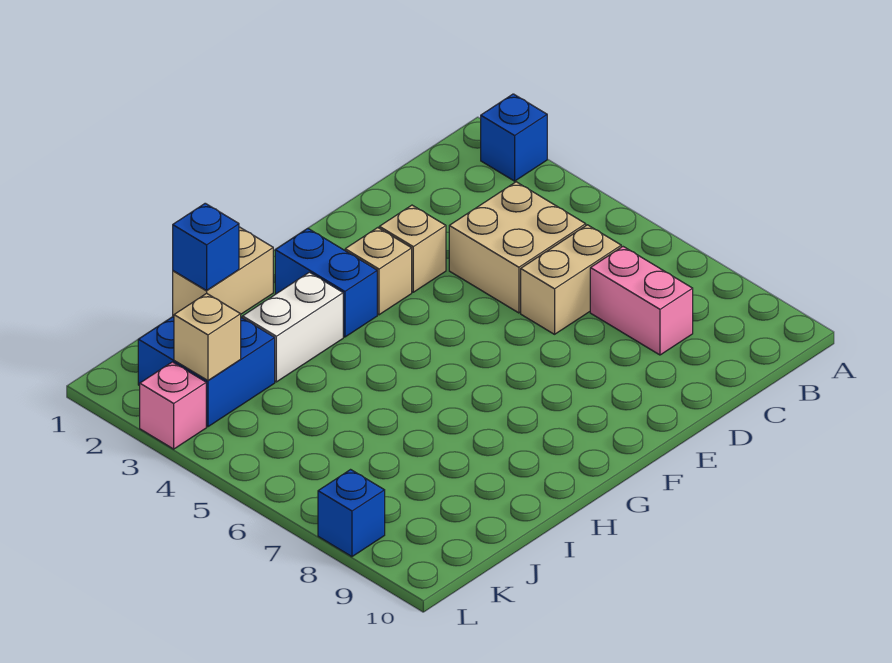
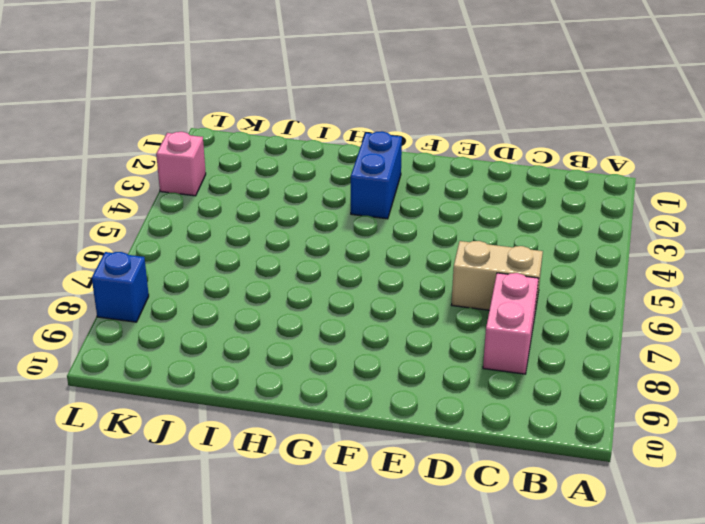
none -> blue 1x1 brick [481,94,547,181]
none -> tan 2x2 brick [449,182,586,313]
none -> tan 1x1 brick [379,205,446,292]

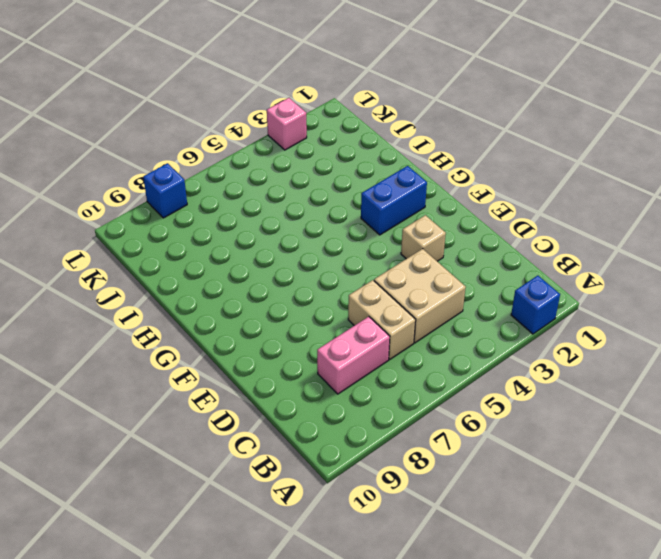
none -> tan 1x1 brick [345,228,412,315]
none -> white 1x2 brick [242,272,343,382]
none -> blue 2x2 brick [138,317,275,427]

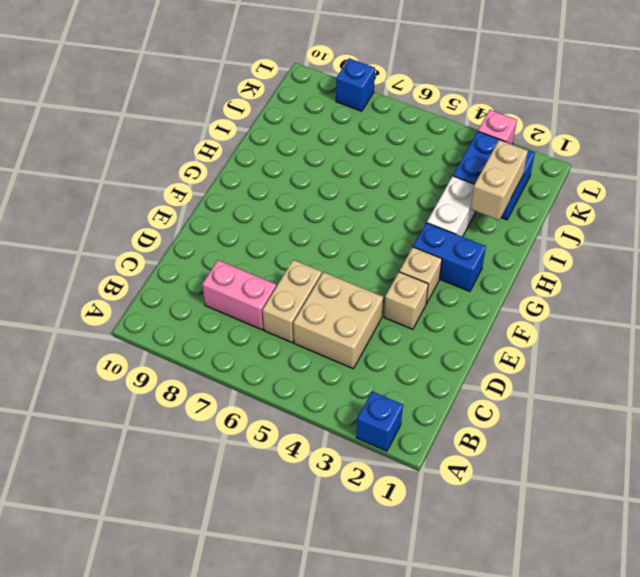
none -> tan 1x1 brick [174,293,241,381]
none -> blue 1x1 brick [173,203,239,291]

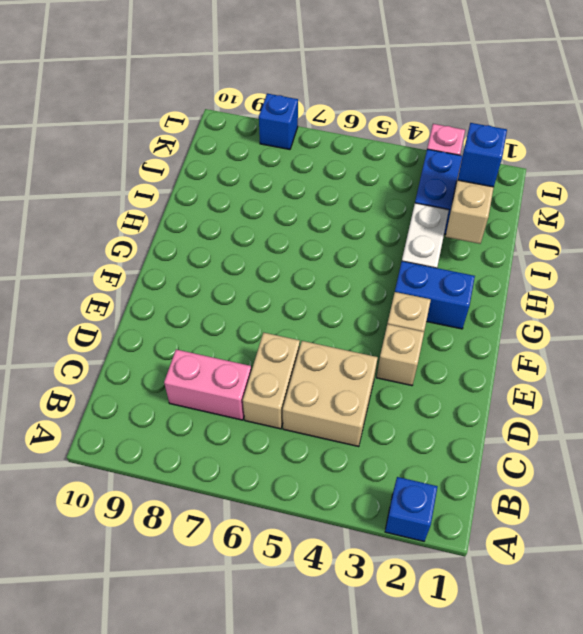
none -> tan 1x1 brick [174,293,241,381]

